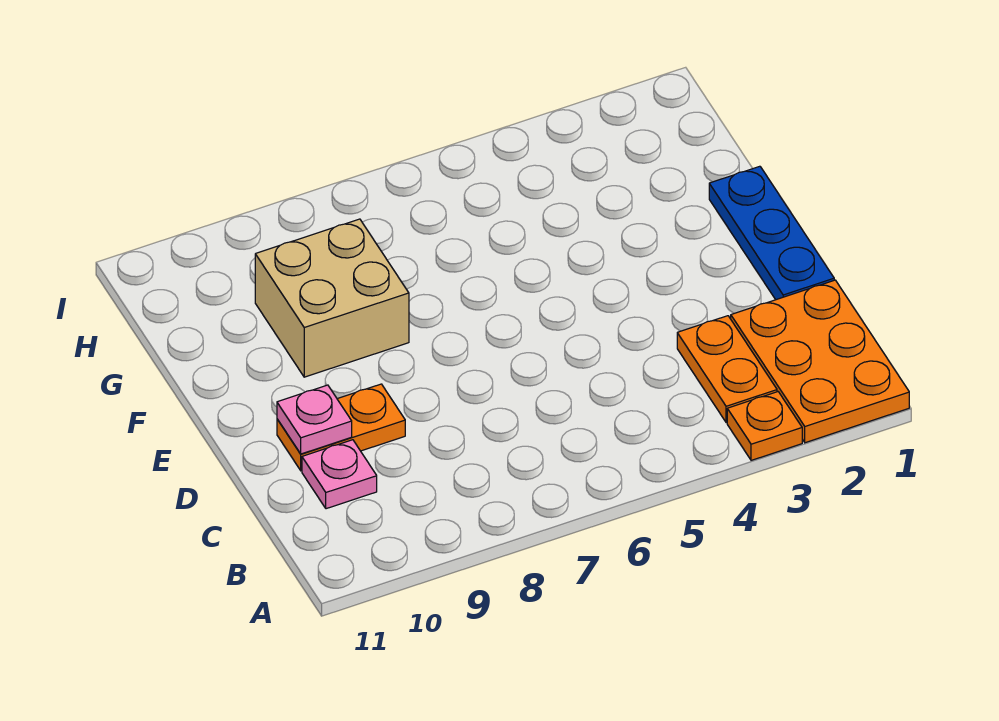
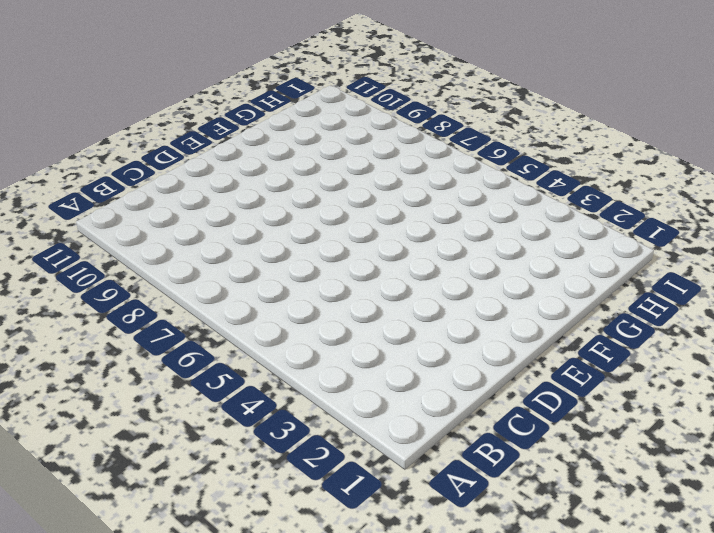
none -> orange 2x3 plate [731,280,909,443]
none -> orange 1x1 plate [727,392,802,460]

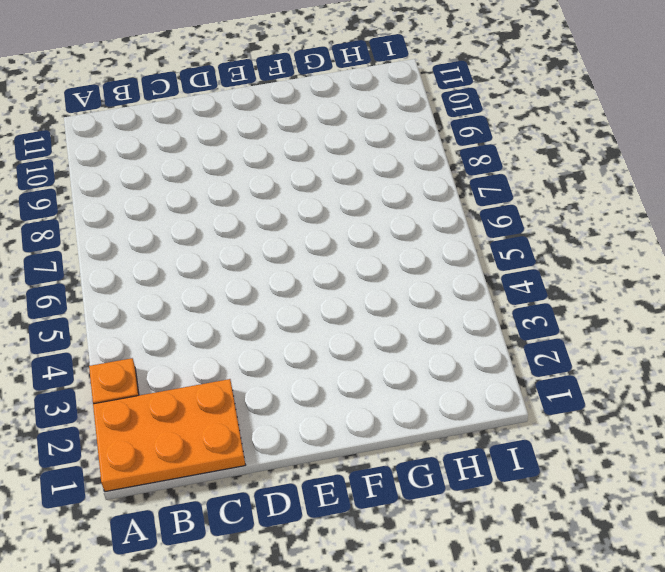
none -> orange 1x2 plate [677,316,777,423]
none -> pink 1x1 plate [302,440,377,509]

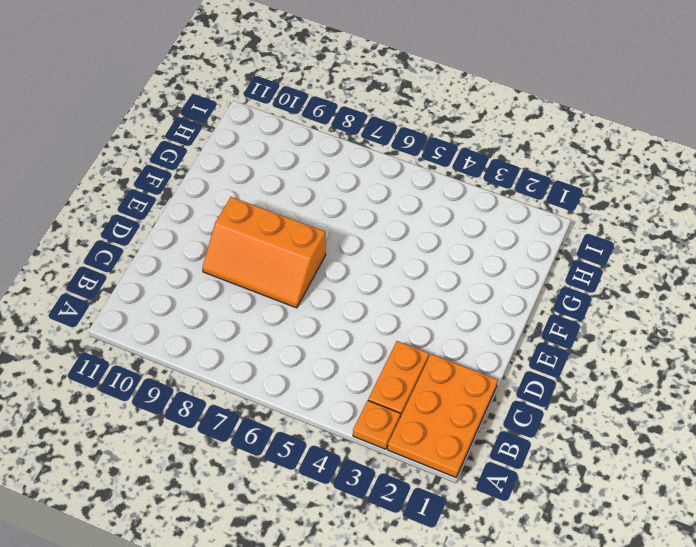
orange 2x3 slope [202,197,326,308] -> orange 1x2 plate [277,384,405,471]
none -> pink 1x1 plate [302,440,377,509]
none -> blue 1x3 plate [709,166,834,300]

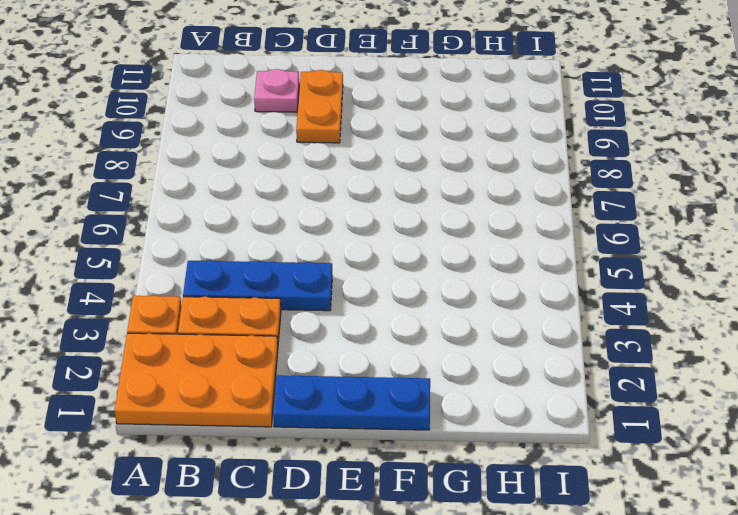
blue 1x3 plate [183,260,332,311] -> none
none -> tan 2x2 brick [255,219,409,377]
none -> pink 1x1 plate [277,385,352,454]

